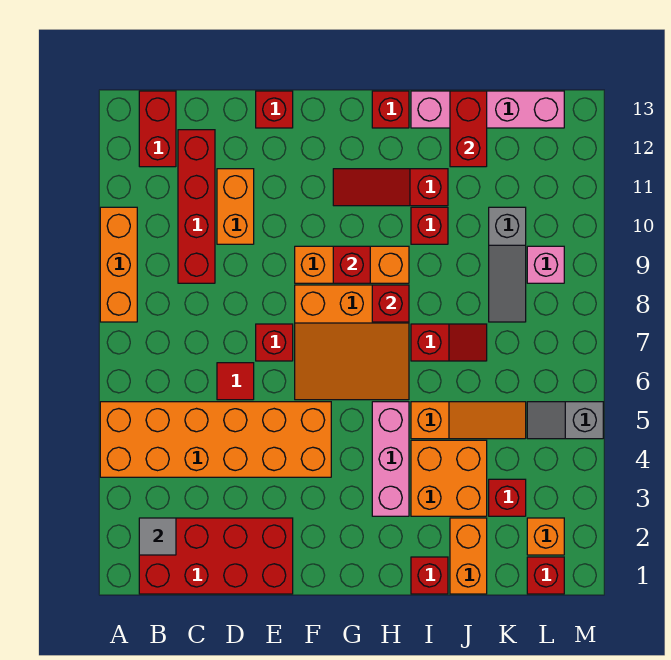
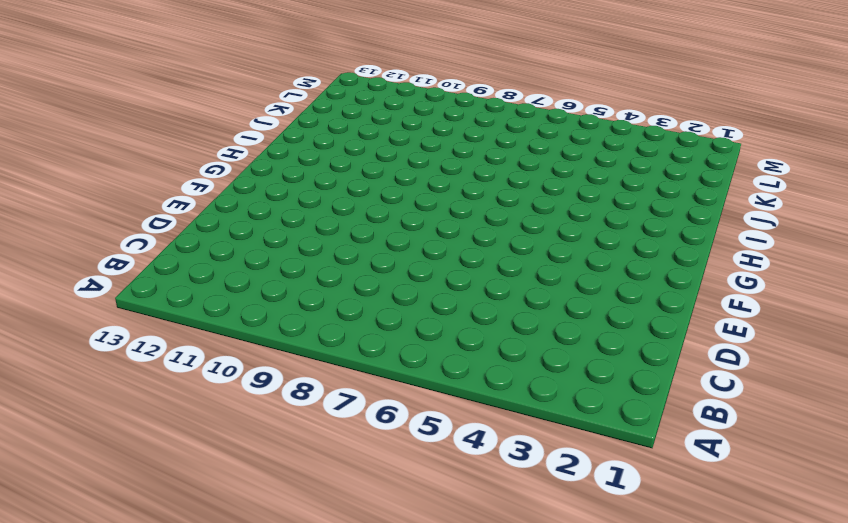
none -> orange 2x6 brick [100,402,331,477]
none -> orange 1x3 brick [100,207,137,322]
none -> red 2x4 brick [139,518,293,594]
none -> red 1x2 brick [139,91,176,167]

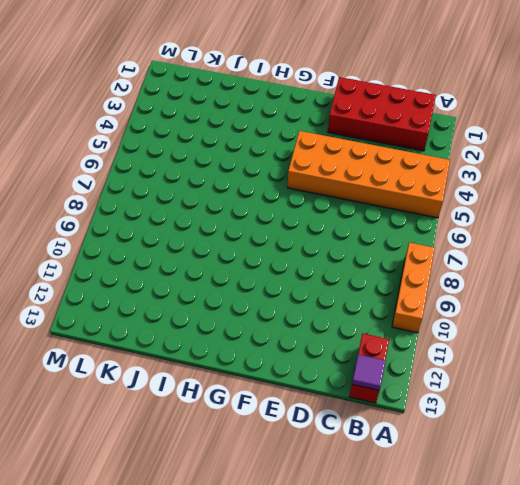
purple 1x1 tile [352,355,386,390] -> none
none -> red 1x4 brick [178,130,215,283]
none -> red 1x1 tile [217,363,254,400]
none -> orange 1x2 brick [217,169,254,244]
none -> red 1x1 brick [256,324,293,361]

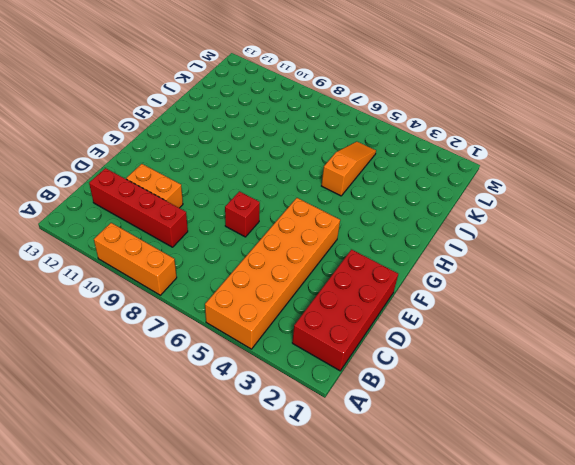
none -> red 1x2 brick [139,91,176,167]
none -> red 1x1 tile [217,363,254,400]
none -> red 1x1 brick [256,91,293,128]
none -> orange 3x3 slope [295,285,409,400]

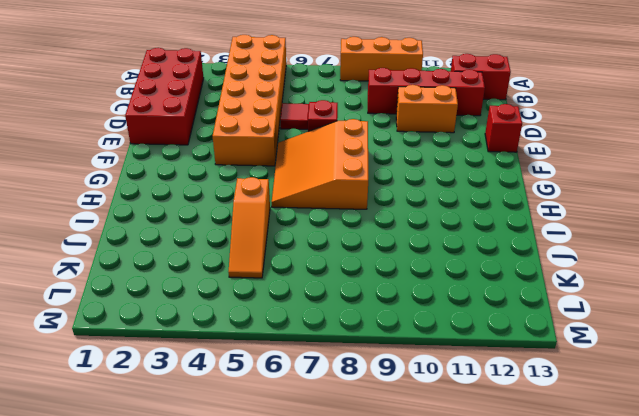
none -> orange 1x3 brick [295,246,409,283]
none -> red 1x3 slope [333,169,448,206]
none -> pink 1x3 brick [372,402,409,516]
none -> red 1x1 brick [372,91,409,128]

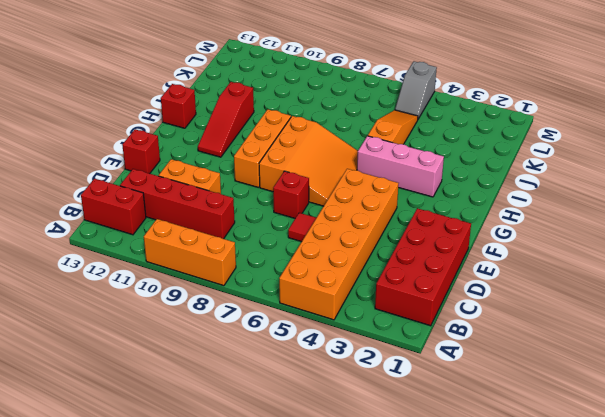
none -> red 1x1 brick [411,557,448,594]
none -> orange 2x2 brick [411,440,487,516]
none -> red 1x2 slope [411,324,487,361]
none -> red 1x1 brick [411,207,448,244]

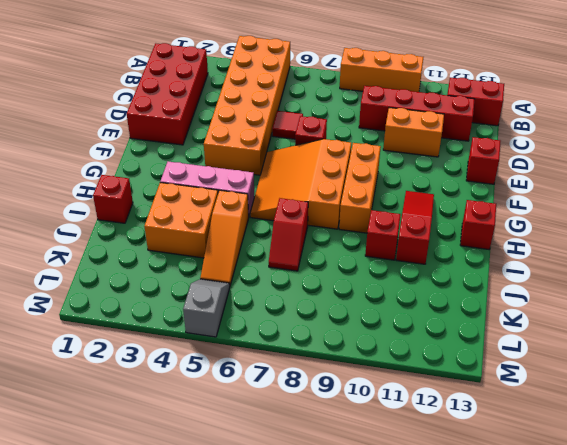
none -> pink 1x4 brick [411,91,564,128]
none -> orange 1x2 brick [450,518,487,594]
none -> red 1x1 brick [489,479,526,516]
none -> grey 1x3 slope [489,207,526,322]

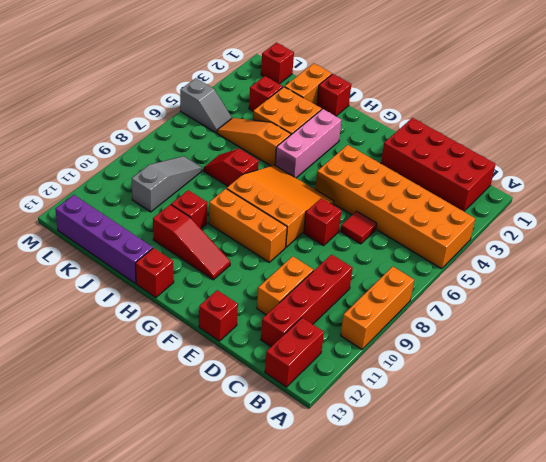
purple 1x4 brick [55,195,153,283] -> pink 1x4 brick [411,91,564,128]
none -> orange 1x1 brick [527,518,564,555]
none -> pink 1x1 brick [527,246,564,283]
none -> grey 1x1 tile [139,518,176,555]
none -> red 1x1 brick [333,246,370,283]

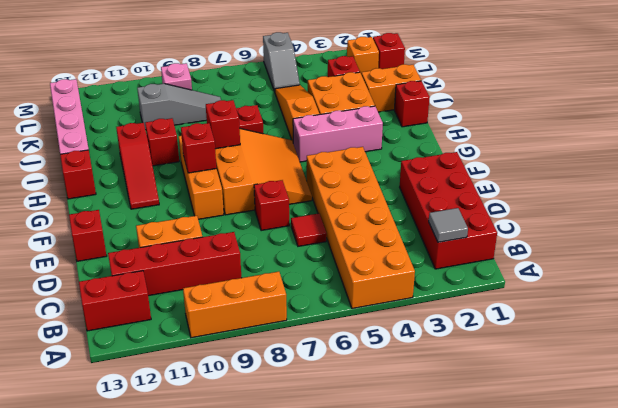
none -> red 1x2 brick [450,91,487,167]

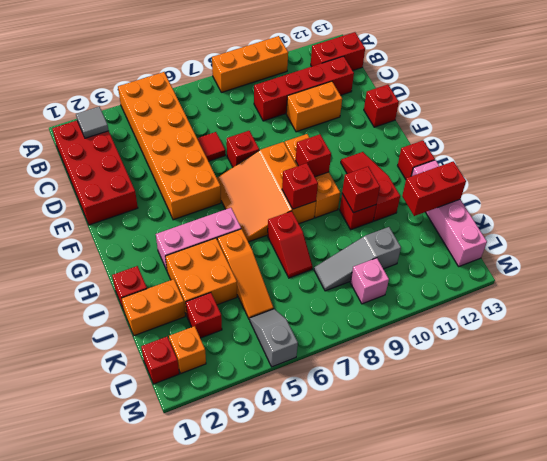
red 1x1 brick [342,167,380,213] -> none

